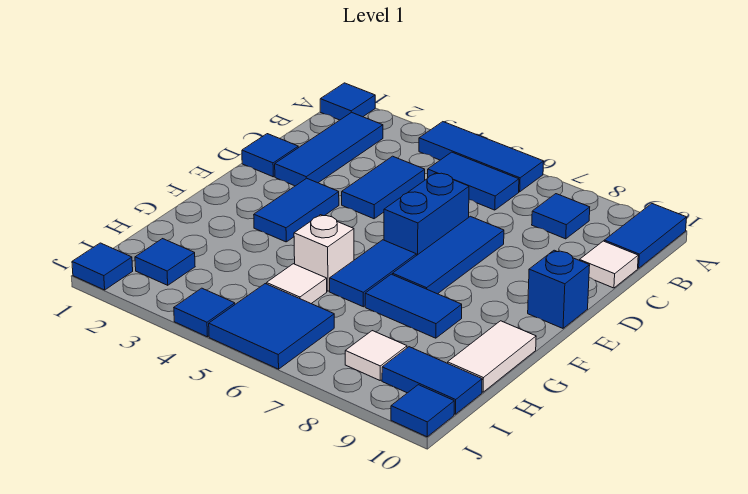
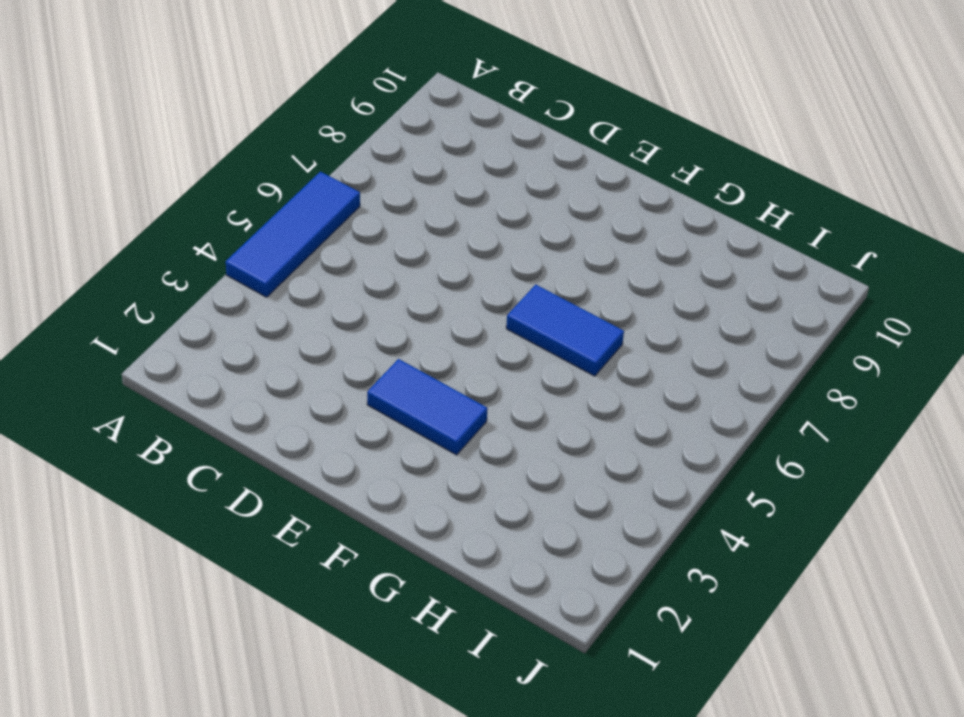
none -> blue 1x1 tile [320,83,375,120]
none -> blue 1x2 tile [604,204,687,268]
none -> blue 1x3 tile [275,112,383,186]

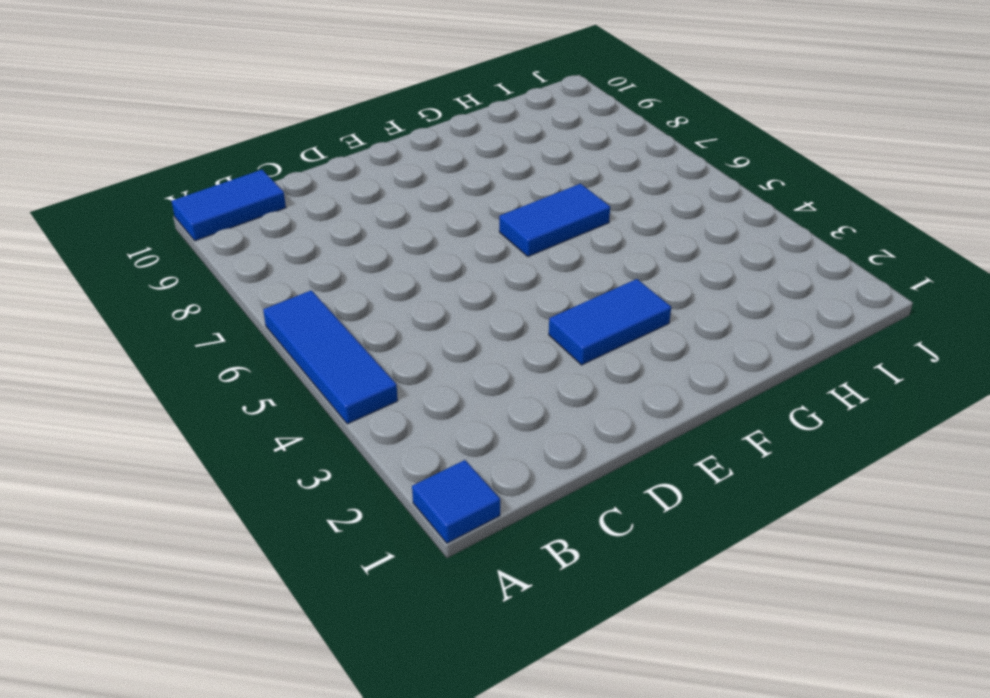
none -> blue 1x3 tile [275,112,383,186]
none -> blue 1x2 tile [428,152,519,210]
none -> blue 1x1 tile [532,194,590,239]

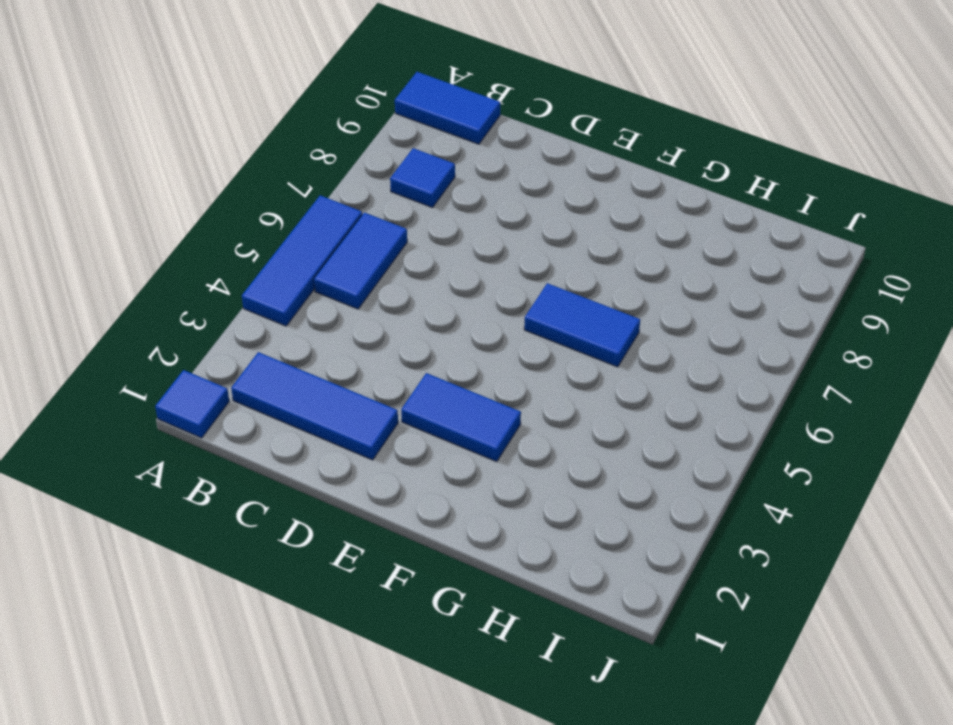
none -> blue 1x2 tile [342,156,425,219]
none -> white 1x1 tile [579,241,638,288]
none -> blue 1x1 tile [242,134,298,177]

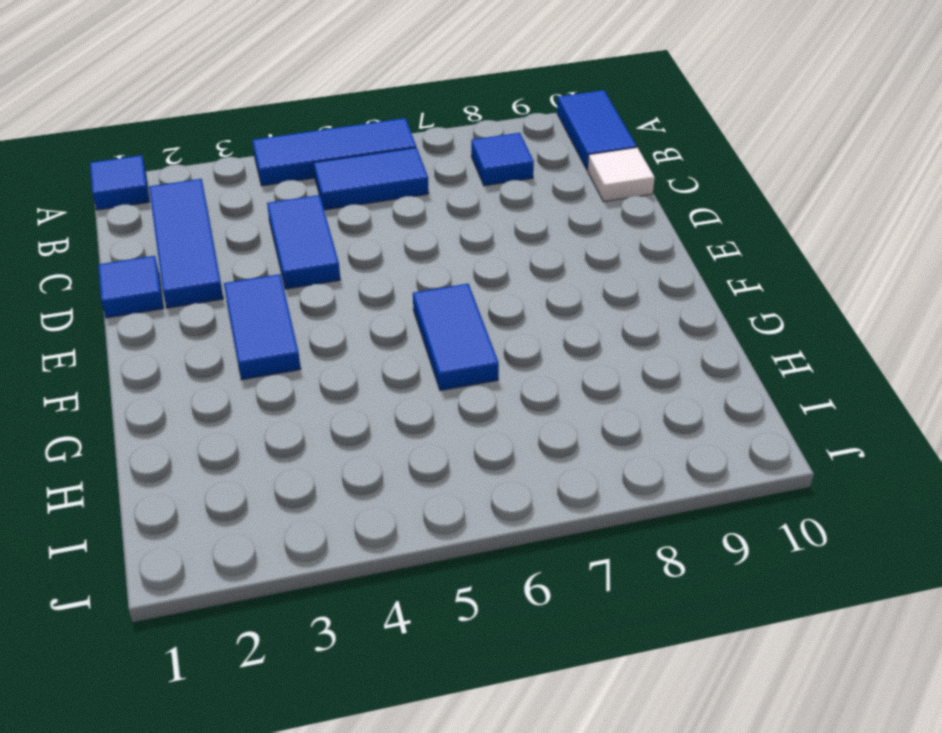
none -> blue 1x2 brick [384,173,469,256]
none -> blue 1x3 tile [392,216,504,294]
none -> blue 1x1 brick [528,250,590,328]

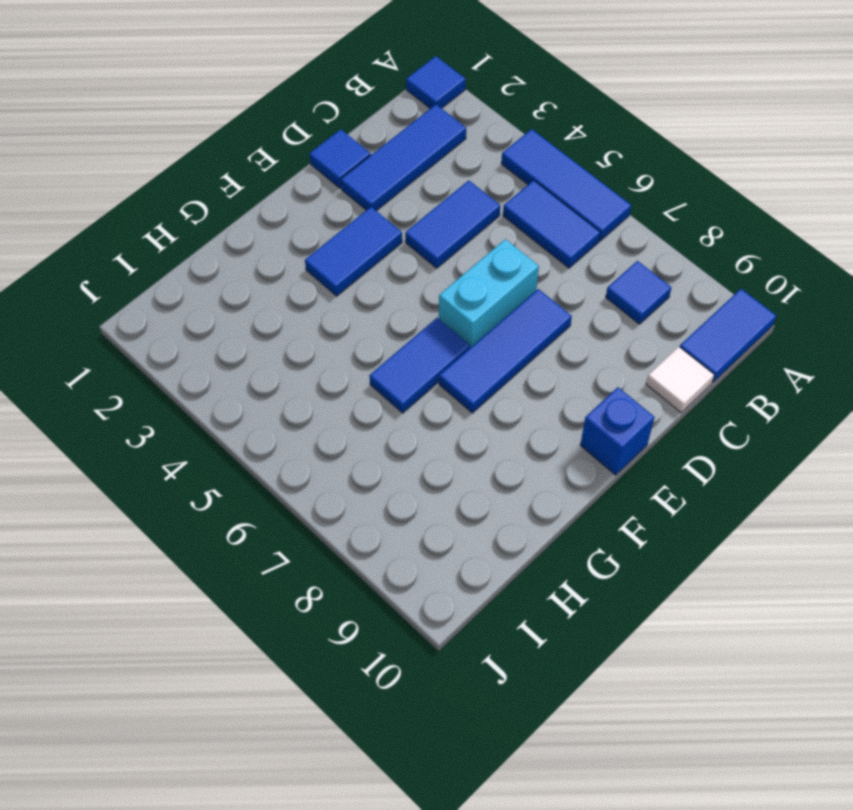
cyan 1x2 brick [439,239,539,348] -> blue 1x2 brick [384,173,469,256]
none -> white 1x1 brick [294,215,354,291]
none -> blue 1x2 tile [365,274,462,338]
none -> white 1x2 tile [448,321,536,392]

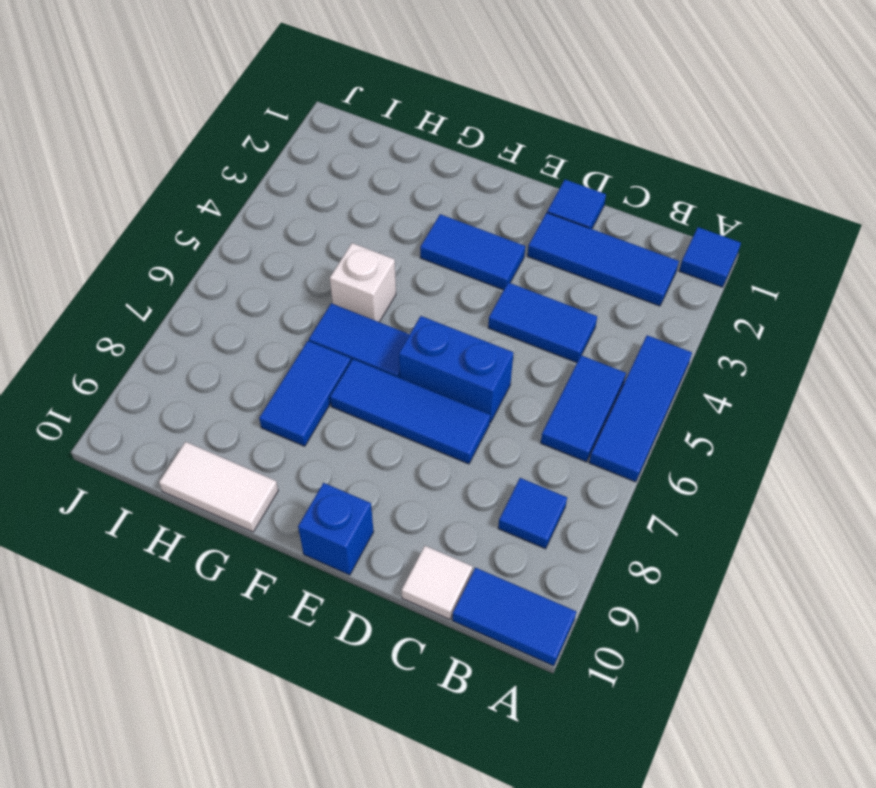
none -> white 1x1 tile [267,264,327,304]
none -> blue 1x1 tile [135,239,195,285]
none -> blue 2x2 tile [209,284,334,369]

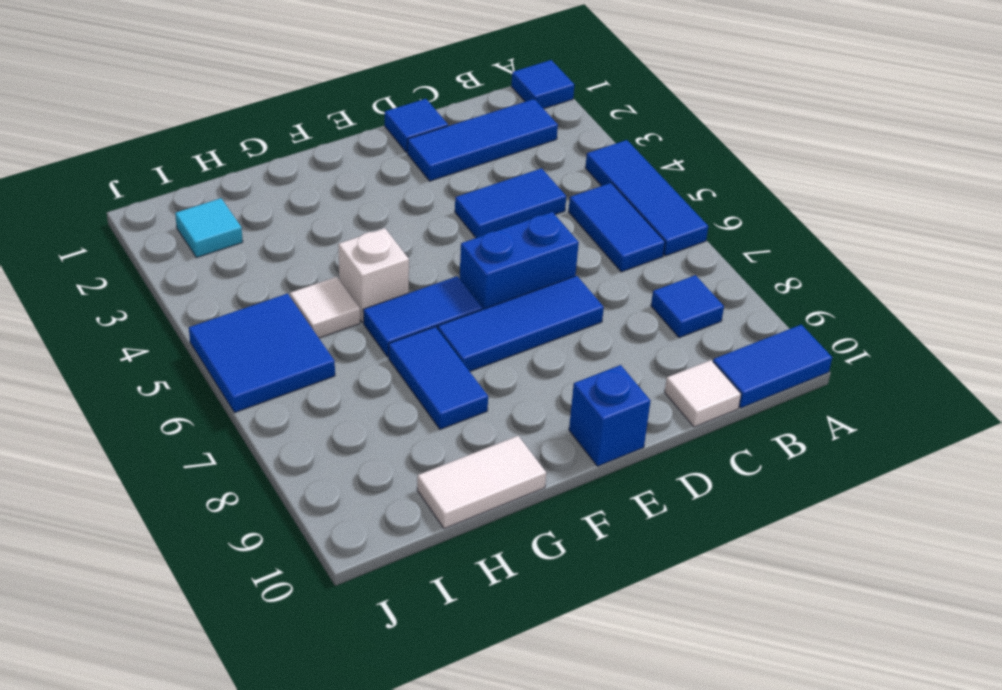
cyan 1x1 tile [175,198,243,258] -> blue 1x1 tile [135,239,195,285]
none -> blue 1x2 tile [254,178,339,242]
none -> white 1x1 tile [345,331,407,380]
none -> blue 1x2 tile [382,347,482,414]

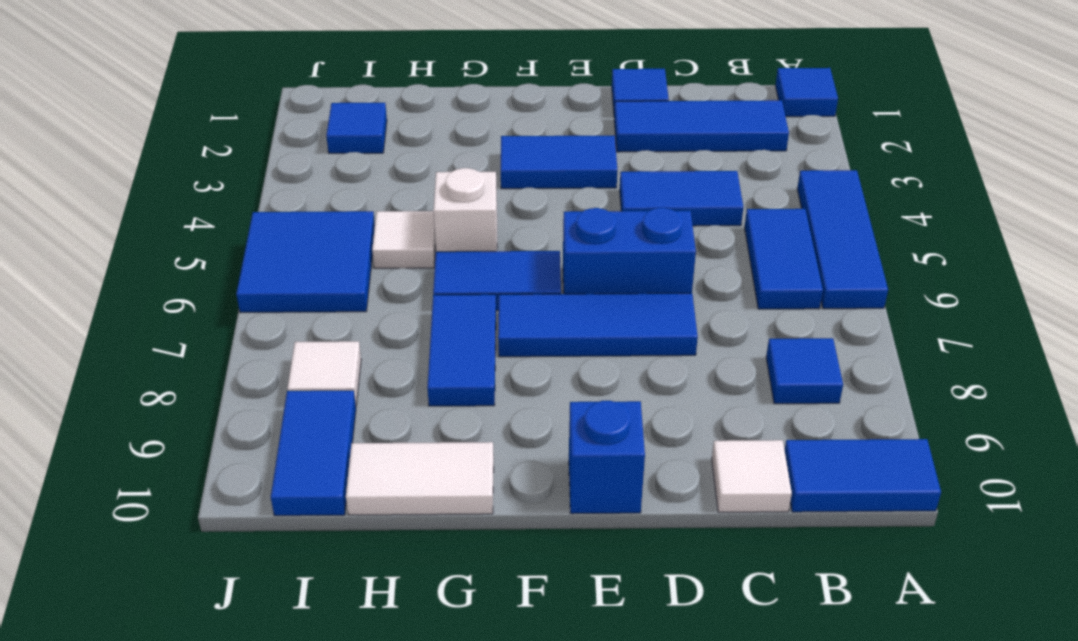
none -> blue 1x1 tile [72,243,133,290]
none -> blue 1x1 tile [174,288,235,337]
none -> blue 1x1 tile [391,385,454,437]

